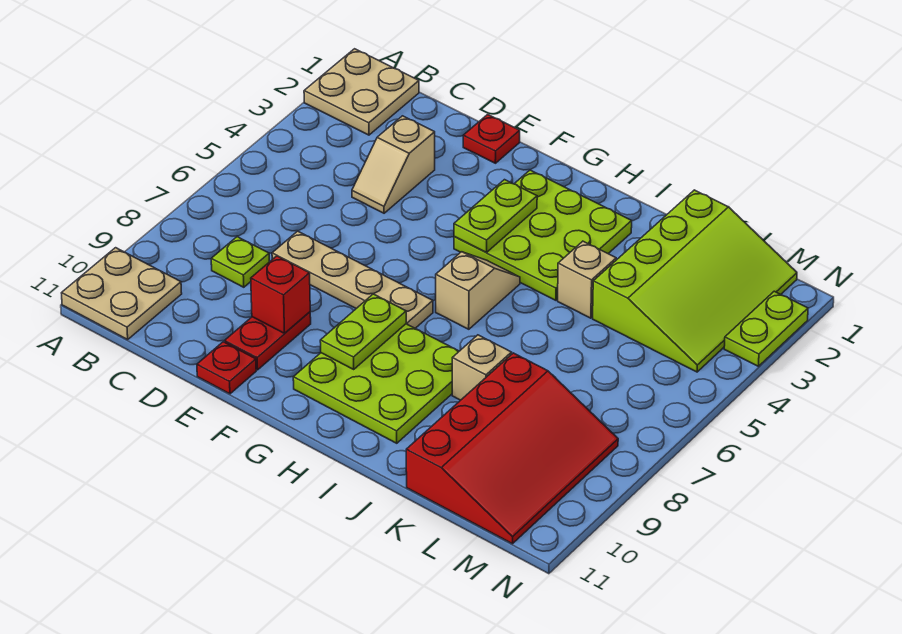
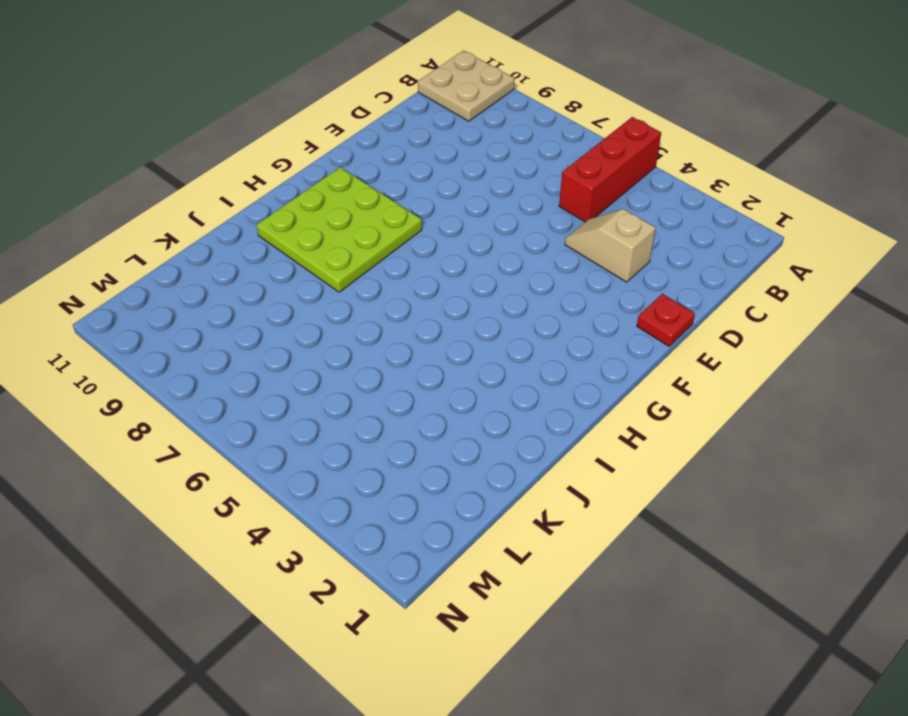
red 1x3 brick [559,117,661,222] -> none
none -> tan 2x2 plate [304,49,419,135]
none -> lime 1x1 plate [211,237,269,287]
none -> tan 1x4 plate [272,231,433,328]

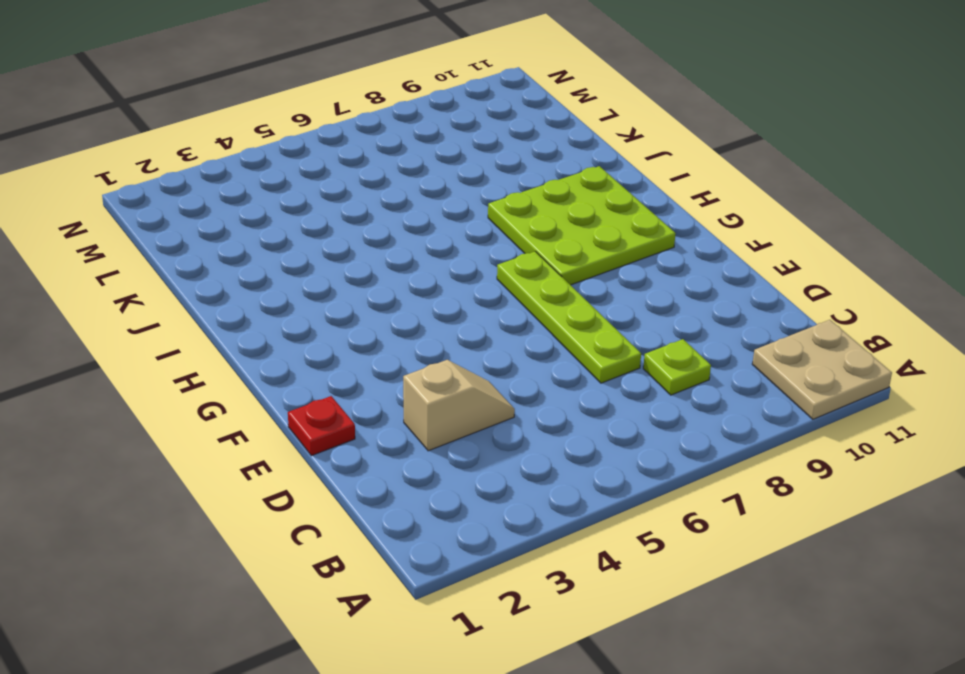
lime 1x4 plate [497,251,641,383] -> tan 1x4 plate [272,231,433,328]
none -> tan 2x2 plate [304,49,419,135]
none -> red 1x2 plate [225,312,311,370]
none -> red 1x1 plate [197,342,256,394]

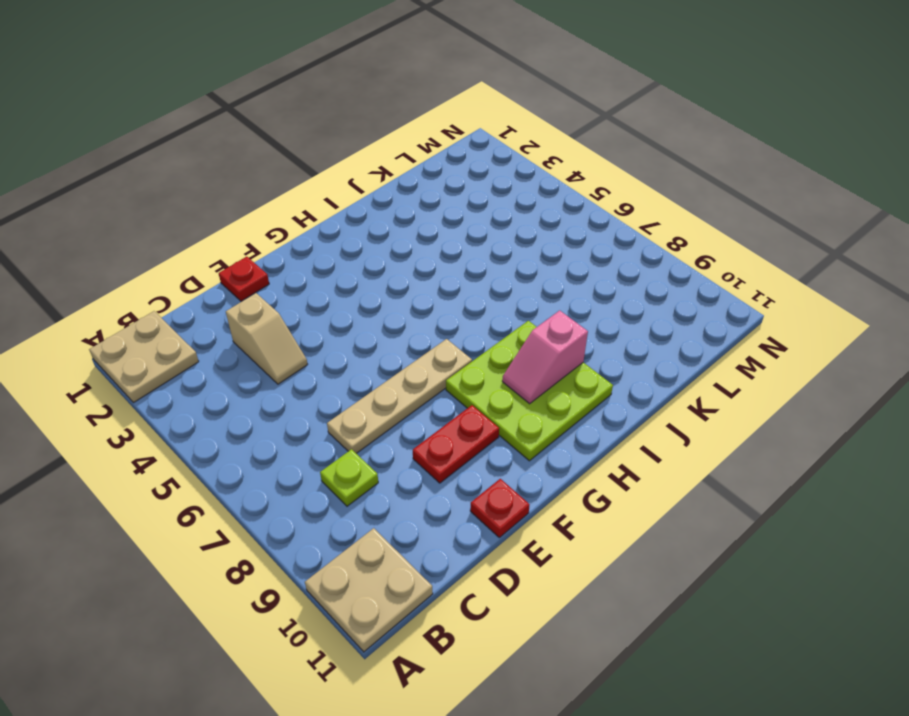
red 1x2 plate [413,405,499,483] -> red 1x2 plate turned to [225,312,311,370]
pink 1x2 slope [502,310,588,404] -> none
none -> lime 3x3 plate [454,170,632,300]
none -> tan 1x2 slope [436,252,520,329]
none -> tan 1x1 brick [558,241,616,318]

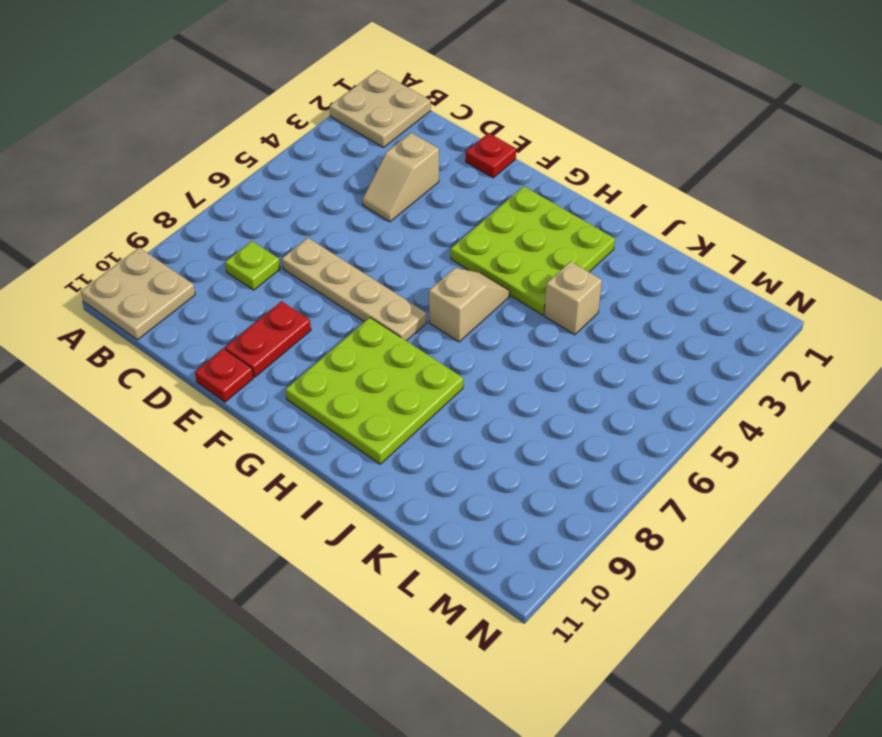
none -> tan 1x1 brick [452,335,512,400]
none -> lime 3x4 slope [593,190,797,372]
none -> red 3x4 slope [406,353,618,544]

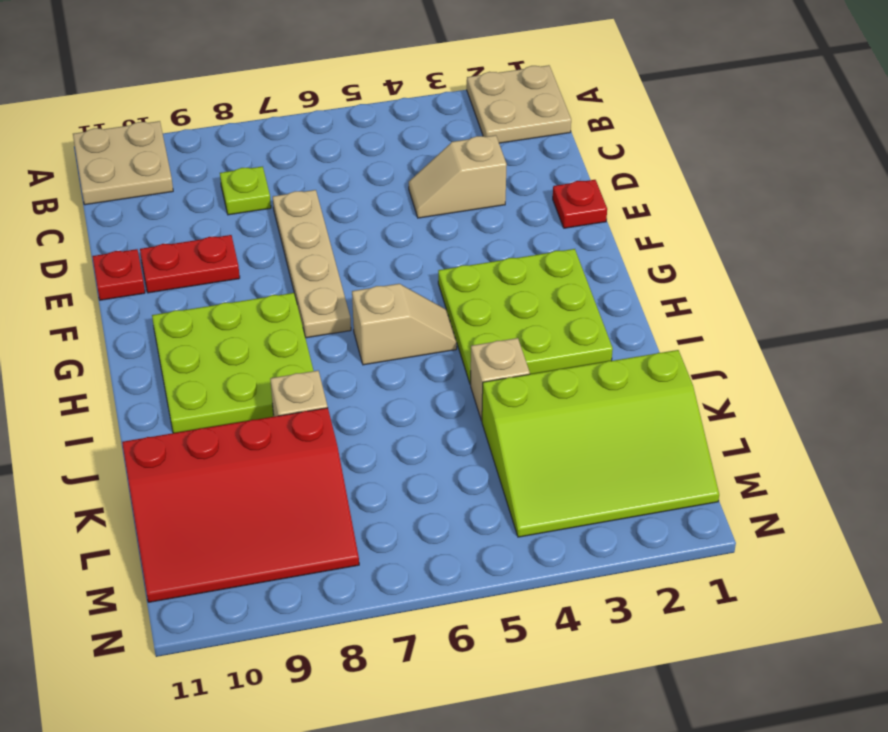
none -> lime 1x2 plate [724,291,808,366]
none -> red 1x1 brick [251,256,310,333]
none -> lime 1x2 plate [454,180,537,252]

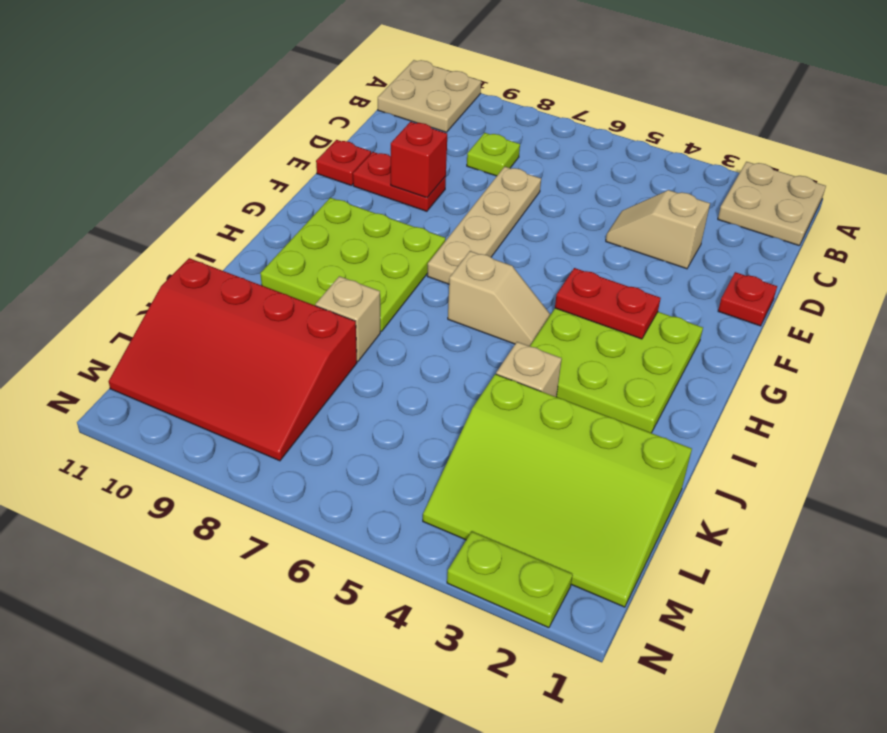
red 1x2 plate [555,268,661,339] -> lime 1x2 plate [454,180,537,252]
none -> lime 1x2 plate [320,294,406,369]

